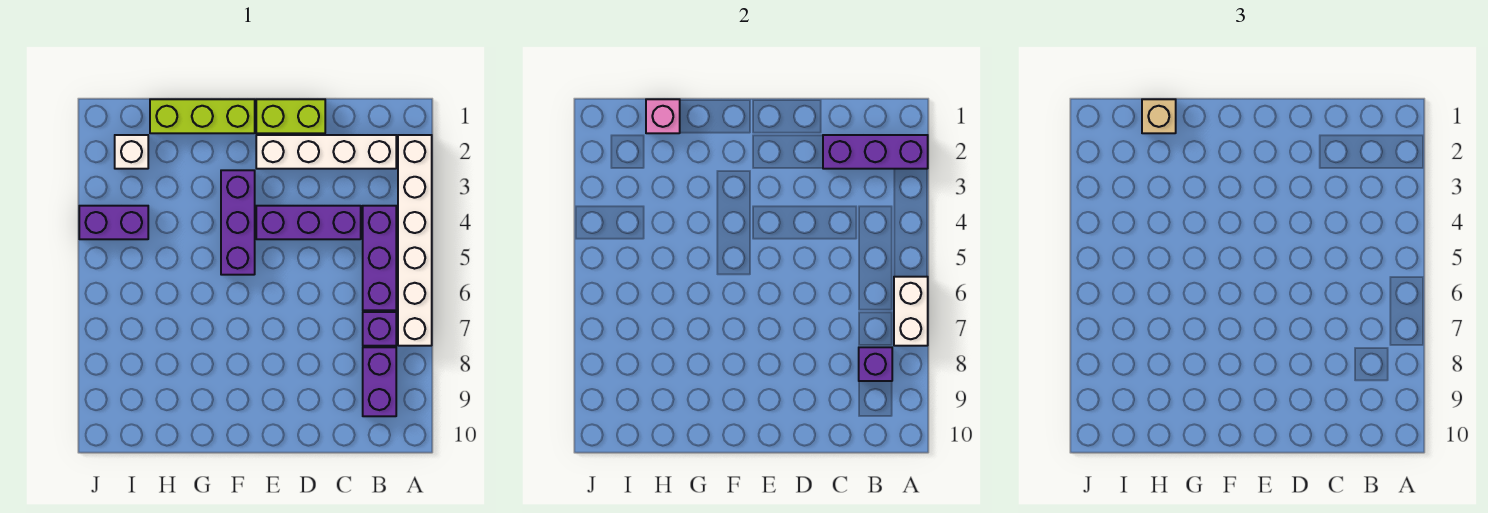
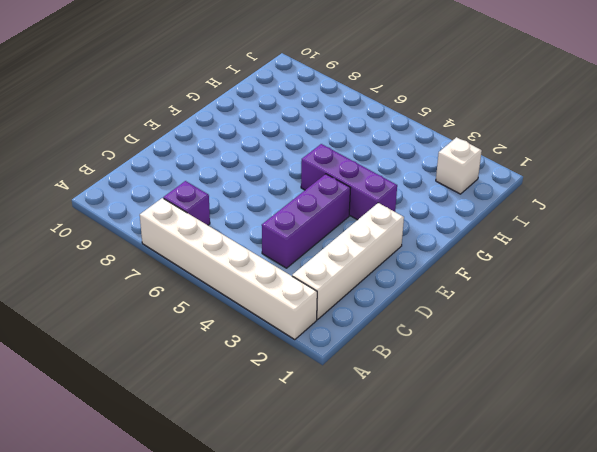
none -> purple 1x3 brick [363,206,396,310]
none -> purple 1x2 brick [363,347,396,416]
none -> lime 1x2 brick [256,99,325,133]

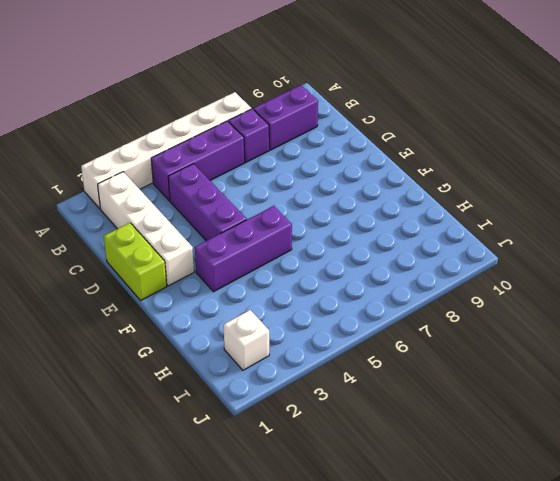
none -> lime 1x3 brick [150,99,255,133]
none -> purple 1x2 brick [79,206,148,239]
none -> purple 1x3 brick [823,135,928,169]

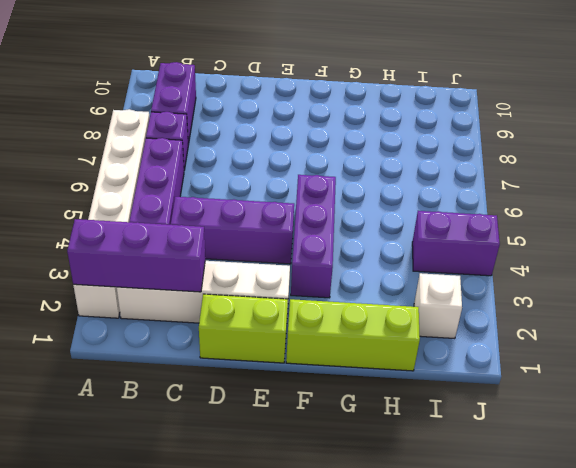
none -> white 1x2 brick [894,277,928,346]
none -> purple 1x1 brick [859,347,892,381]
none -> pink 1x1 brick [646,99,680,133]

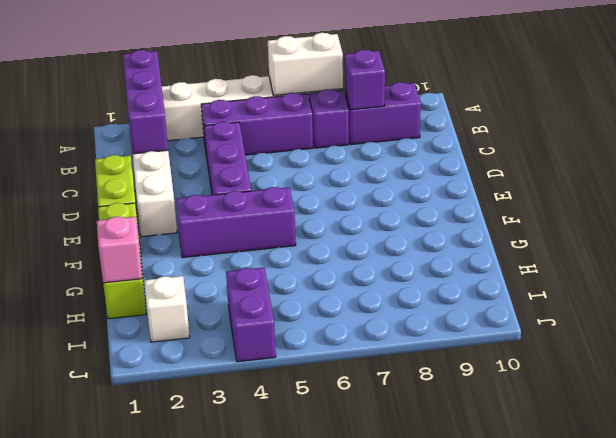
none -> tan 1x1 brick [1142,99,1176,133]

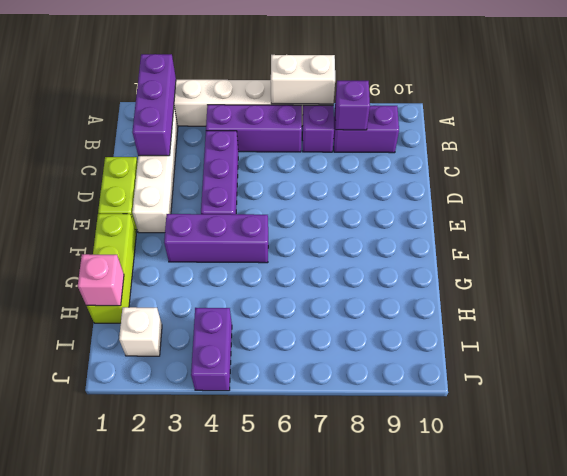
none -> tan 1x1 brick [1142,99,1176,133]

